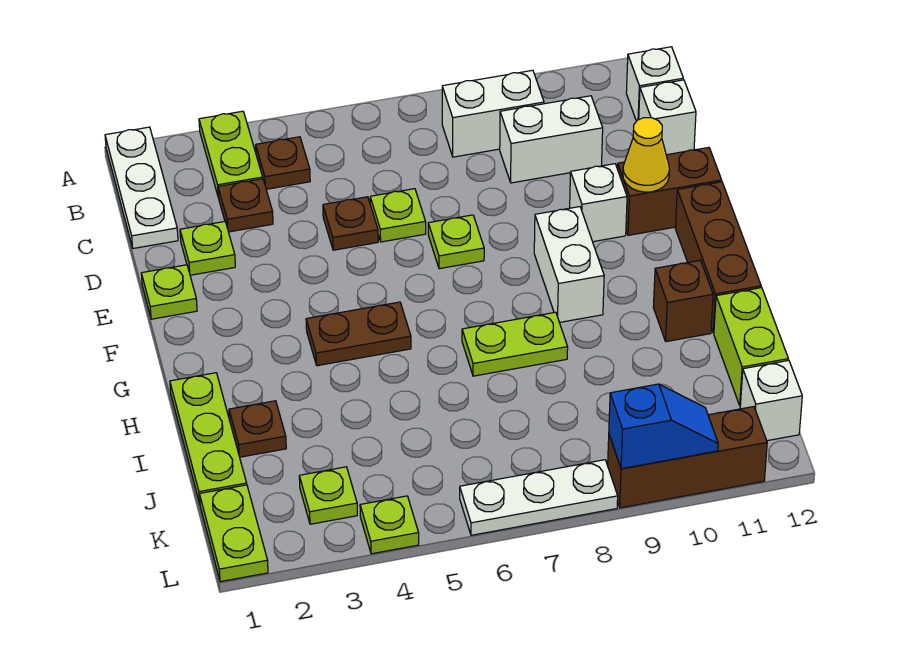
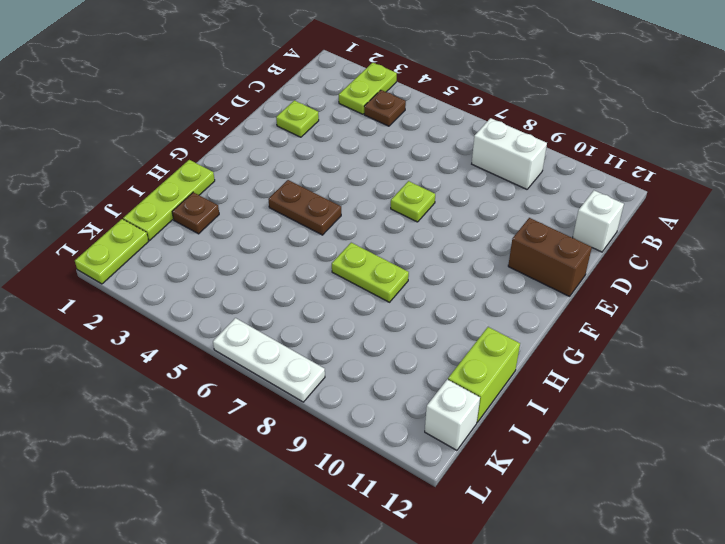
none -> white 1x3 plate [105,127,178,248]
none -> white 1x1 brick [626,47,683,121]
none -> brown 1x1 plate [218,179,273,232]
none -> white 1x2 brick [500,96,603,183]

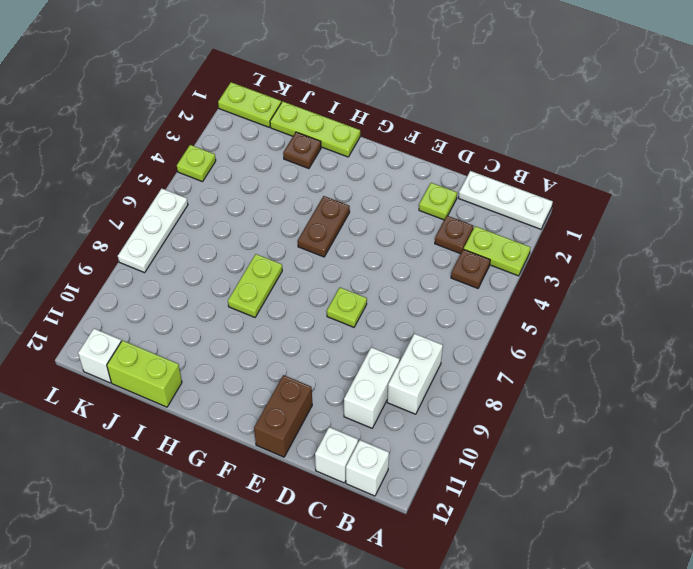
none -> brown 1x1 plate [323,197,378,250]
none -> lime 1x1 plate [370,189,426,242]
none -> lime 1x1 plate [141,265,197,319]
none -> white 1x1 brick [570,164,627,242]

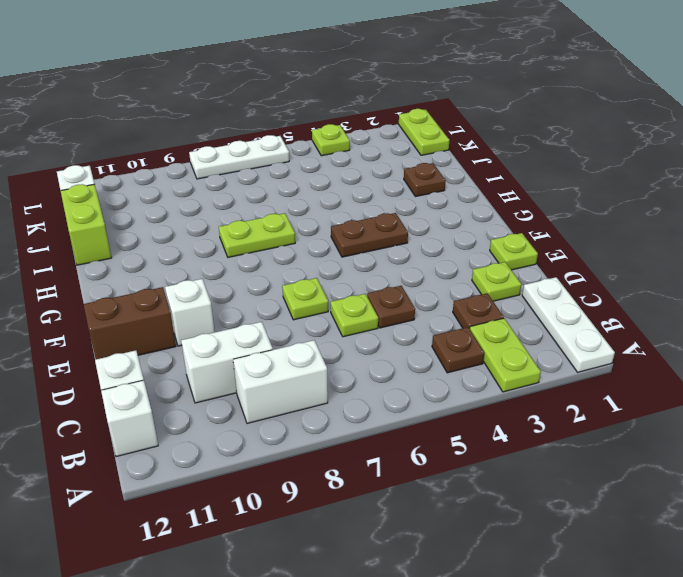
none -> white 1x2 brick [534,207,604,322]
none -> brown 1x3 brick [675,182,761,333]
none -> lime 1x3 plate [170,373,247,503]
none -> brown 1x1 brick [653,260,713,342]

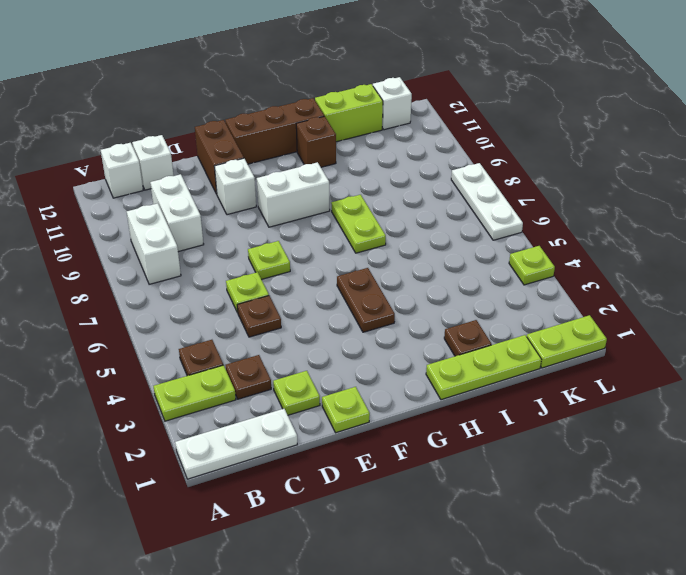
none -> lime 1x1 plate [299,467,357,524]
none -> brown 1x3 brick [608,407,767,508]
none -> yellow 1x1 cone [623,118,669,192]
none -> blue 1x2 slope [609,384,718,469]

